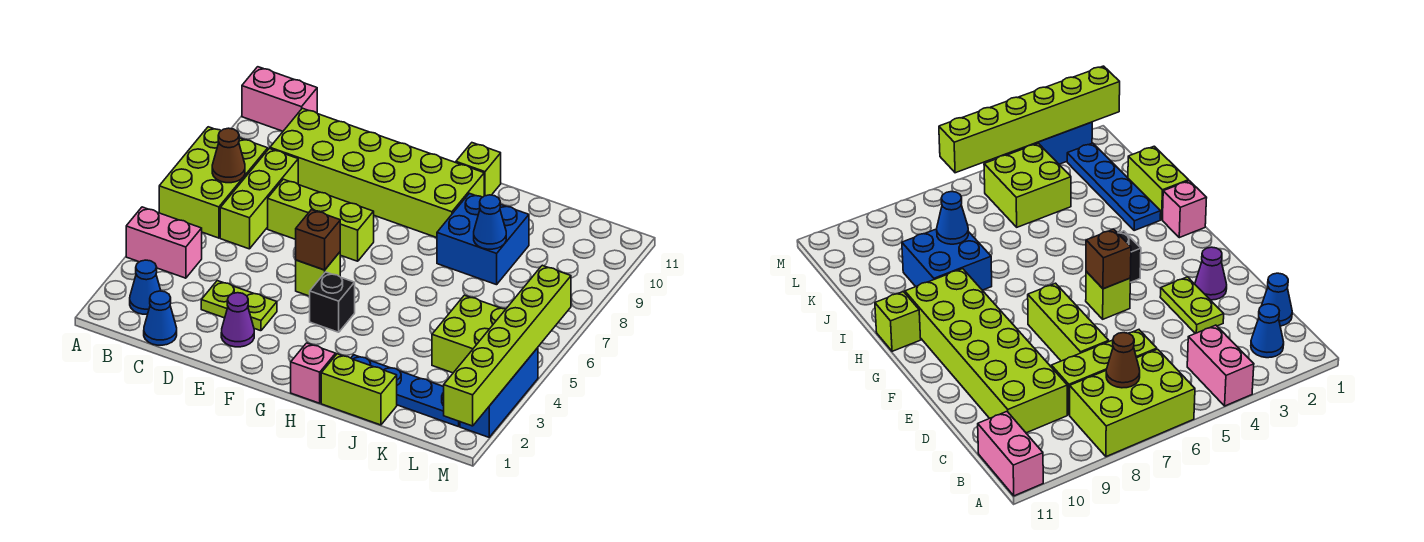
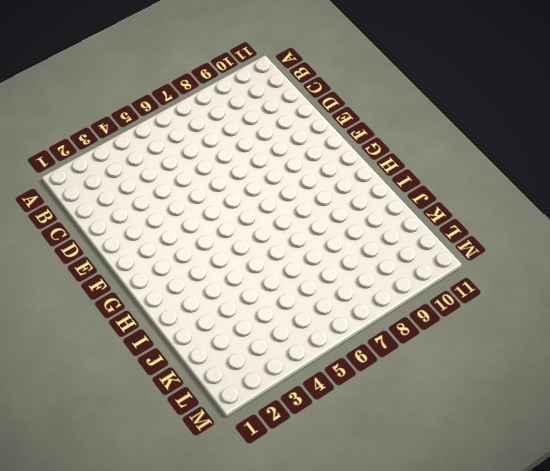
none -> pink 1x2 brick [126,207,202,278]
none -> lime 2x3 brick [159,127,268,238]
none -> pink 1x2 brick [242,67,317,131]

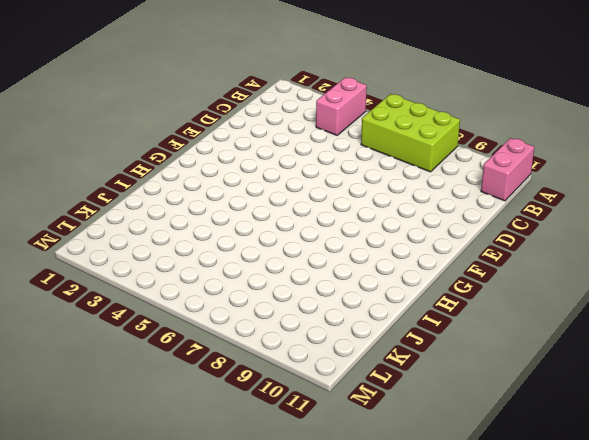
none -> blue 1x1 cone [130,260,161,314]
none -> blue 1x1 cone [144,291,177,345]
none -> lime 1x3 brick [220,148,298,249]

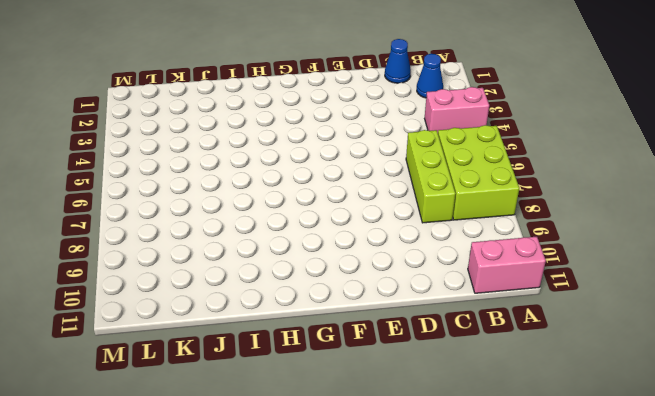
none -> lime 2x6 brick [270,108,484,238]
none -> lime 1x2 plate [201,281,277,331]
none -> lime 1x3 brick [268,179,374,261]

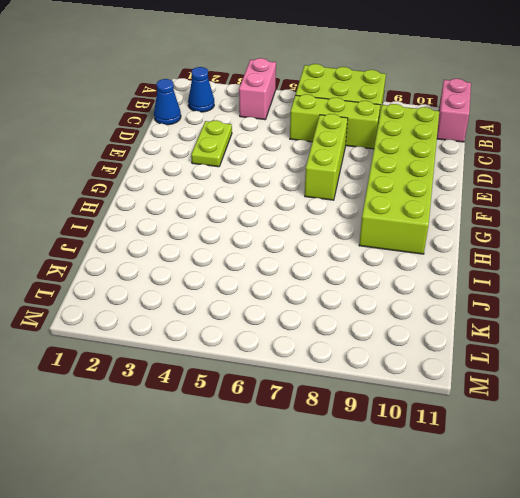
none -> purple 1x1 cone [221,293,254,347]
none -> lime 1x1 brick [296,252,340,296]
none -> black 1x1 brick [310,272,355,332]

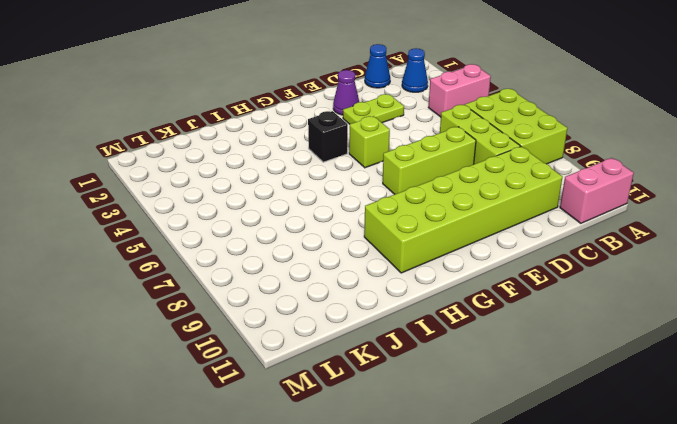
none -> pink 1x1 brick [291,343,336,403]
none -> lime 1x1 brick [456,143,501,196]
none -> lime 1x2 brick [321,354,397,425]

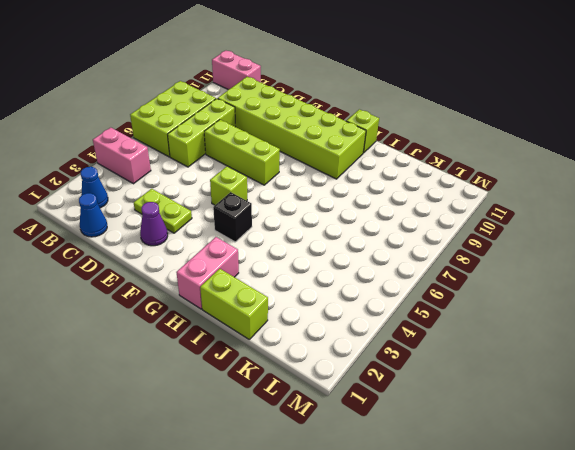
pink 1x2 brick [176,237,239,309] -> pink 1x1 brick [291,343,336,403]
none -> blue 1x4 plate [351,355,460,427]
none -> blue 2x2 brick [437,193,529,285]
none -> lime 2x2 brick [432,295,506,373]

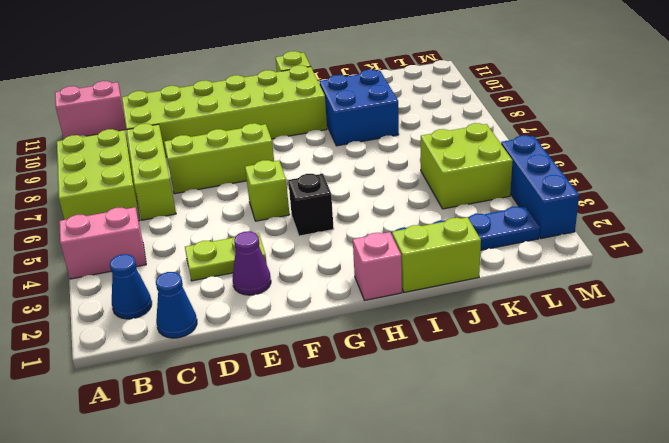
none -> brown 1x1 cone [212,128,245,183]
none -> brown 1x1 brick [296,210,340,270]
none -> blue 1x1 cone [474,195,506,249]

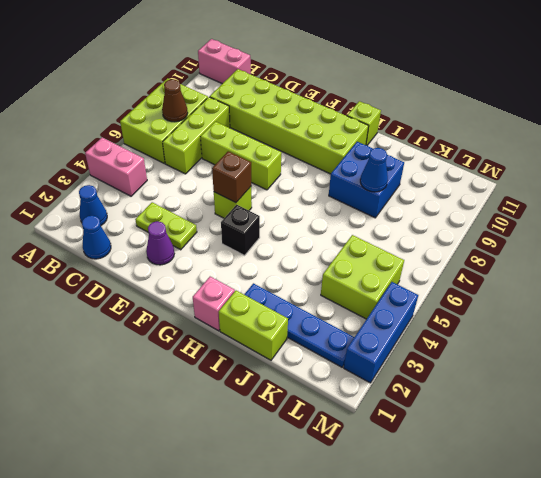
none -> lime 1x6 brick [444,265,571,426]

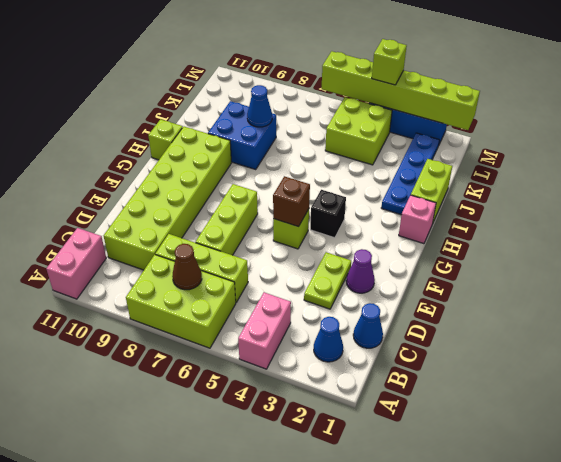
lime 1x1 brick [372,39,407,85] -> none

